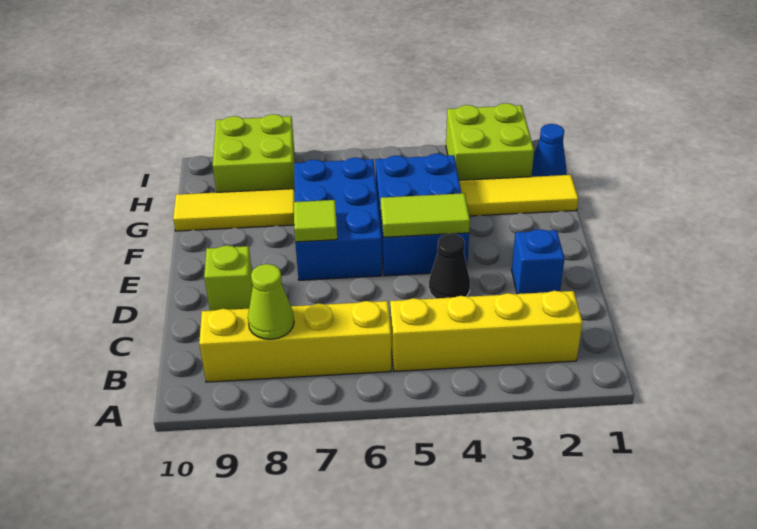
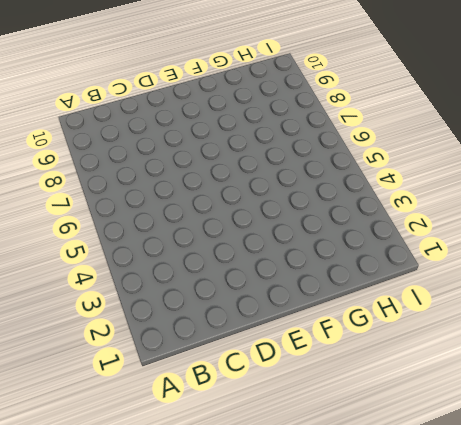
none -> yellow 1x4 brick [390,291,583,371]
none -> yellow 1x4 brick [199,301,391,382]
none -> blue 1x1 brick [512,229,565,294]

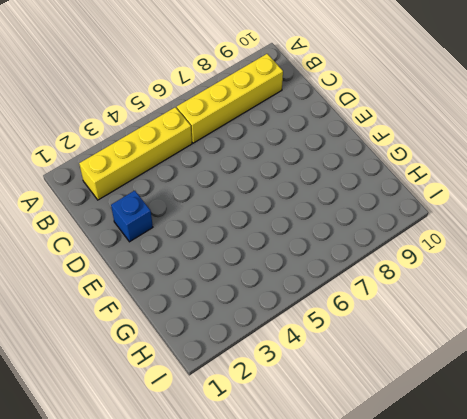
none -> black 1x1 cone [429,234,470,298]
none -> lime 1x1 brick [204,245,253,311]
none -> blue 2x3 brick [375,154,469,276]

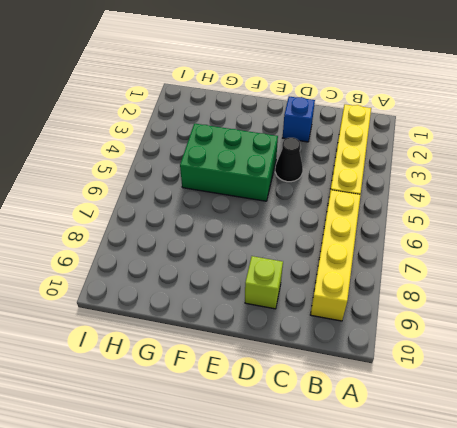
green 2x3 brick [180,123,278,201] -> blue 2x3 brick [375,154,469,276]
none -> blue 2x3 brick [294,158,382,280]
none -> yellow 1x3 tile [459,175,579,216]
none -> yellow 1x3 tile [173,189,295,231]

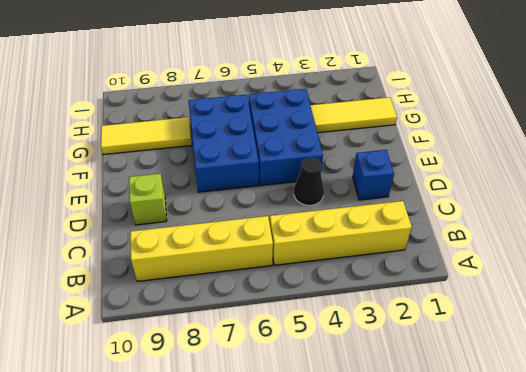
none -> blue 1x1 cone [532,124,567,177]
none -> lime 2x2 brick [446,103,534,180]
none -> lime 2x2 brick [213,114,295,192]

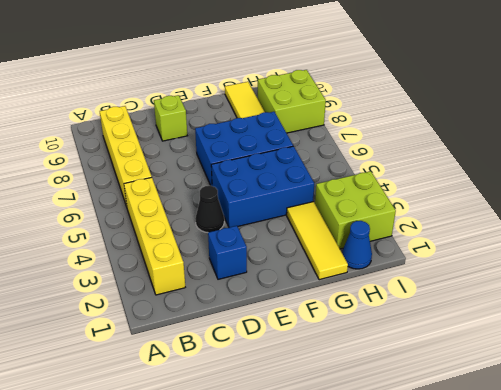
none -> lime 1x1 cone [248,264,294,339]
none -> lime 1x2 tile [381,193,470,237]
none -> lime 1x1 tile [294,200,337,242]

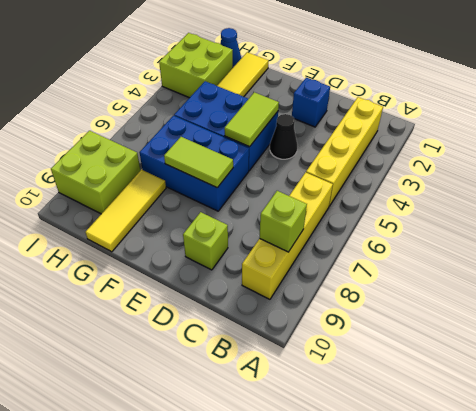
lime 1x1 brick [259,191,307,252] -> lime 1x1 cone [248,264,294,339]
lime 1x2 tile [164,137,233,188] -> lime 1x1 tile [294,200,337,242]

